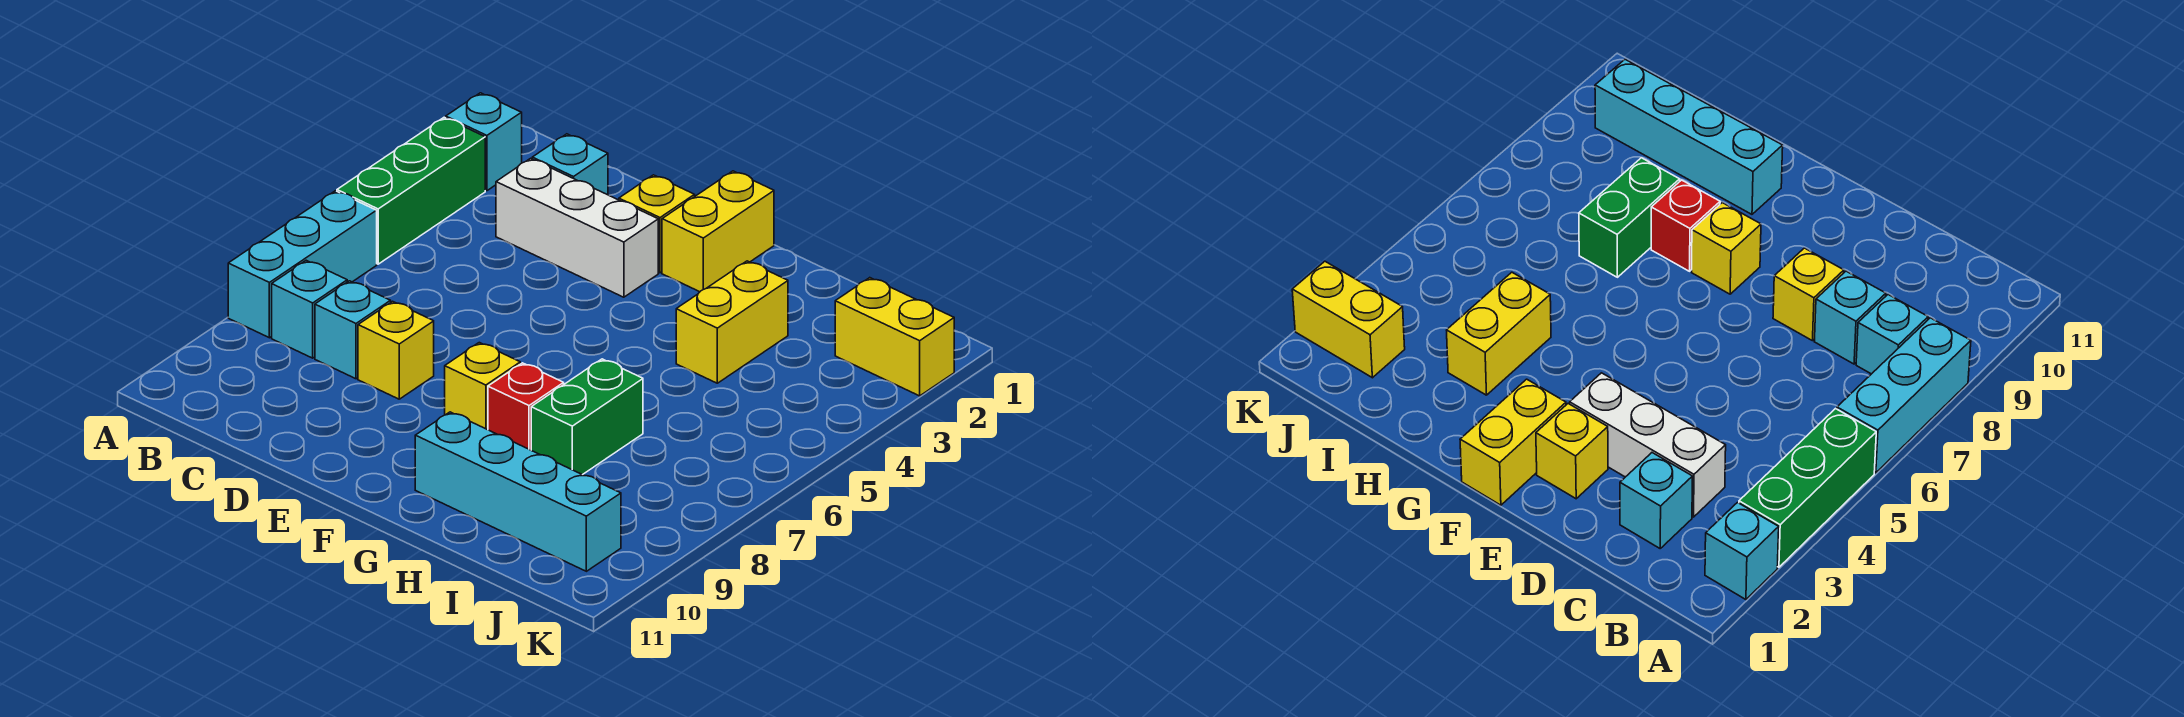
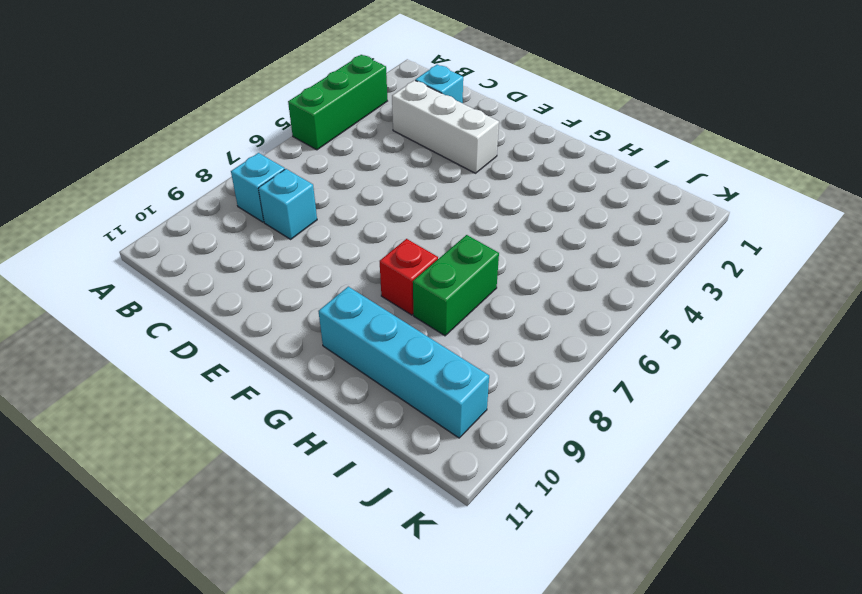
none -> cyan 1x1 brick [446,93,522,191]
none -> cyan 1x3 brick [228,191,377,338]
none -> yellow 1x1 brick [358,301,434,399]

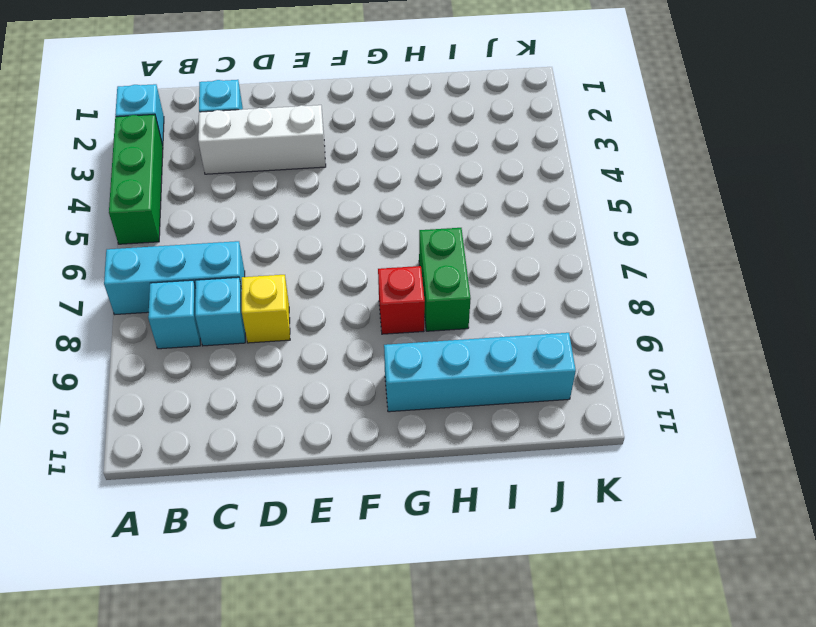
cyan 1x3 brick [104,241,245,315] -> cyan 1x3 brick turned to [228,191,377,338]
none -> yellow 1x1 brick [619,175,695,273]
none -> yellow 1x2 brick [662,171,774,292]
none -> yellow 1x1 brick [445,343,520,430]

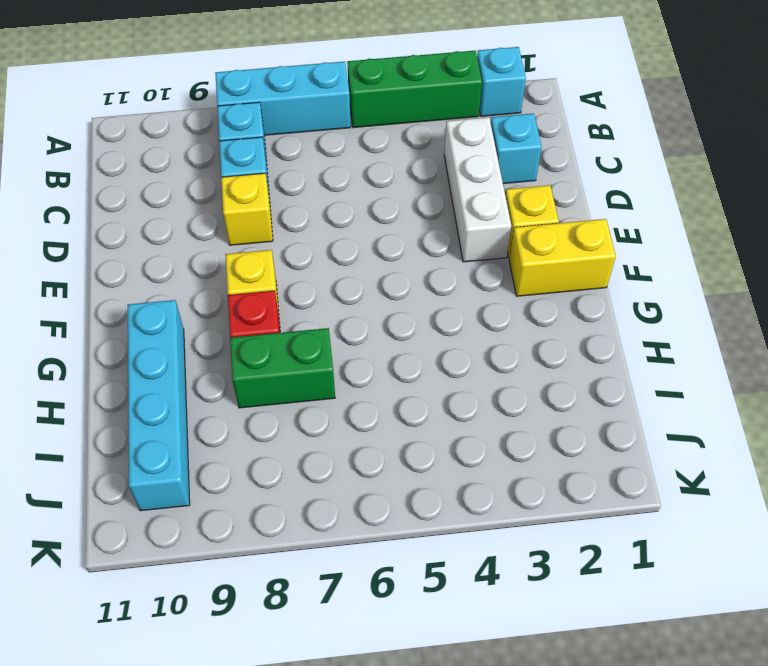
none -> yellow 1x2 brick [676,261,788,383]
none -> yellow 1x2 brick [835,278,954,396]

